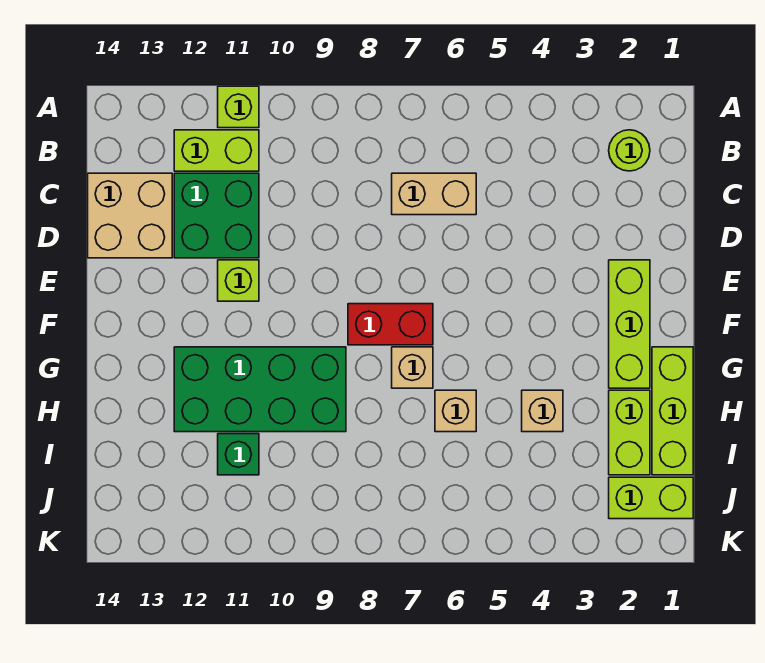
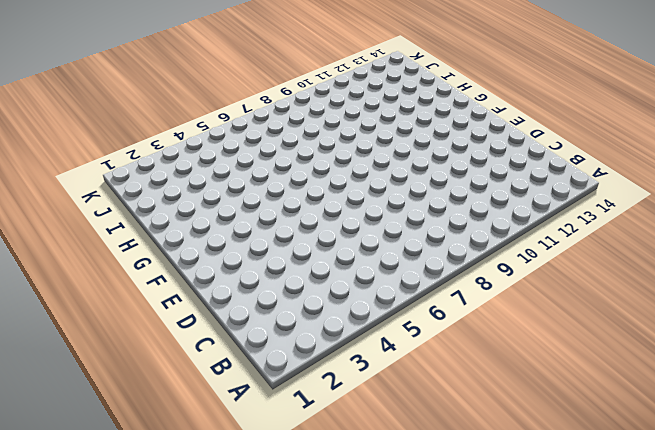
none -> lime 1x1 brick [218,86,259,128]
none -> lime 1x1 round brick [609,130,650,171]
none -> lime 1x2 brick [174,130,259,171]

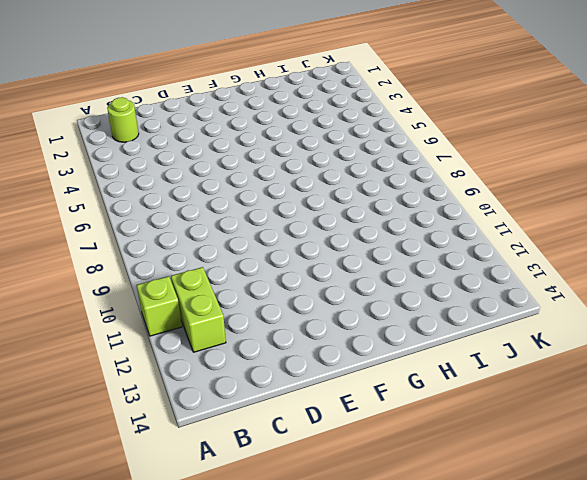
none -> tan 1x2 brick [392,173,476,215]
none -> green 2x2 brick [174,173,259,258]
none -> tan 2x2 brick [88,173,172,258]

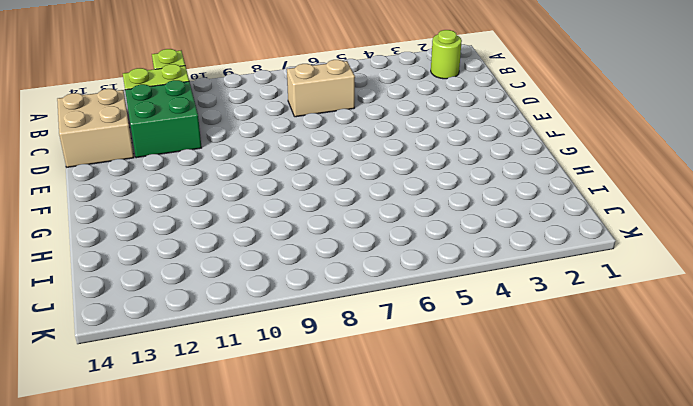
none -> lime 1x3 brick [609,260,650,388]
none -> lime 1x1 brick [218,260,259,301]
none -> red 1x2 brick [348,304,433,345]

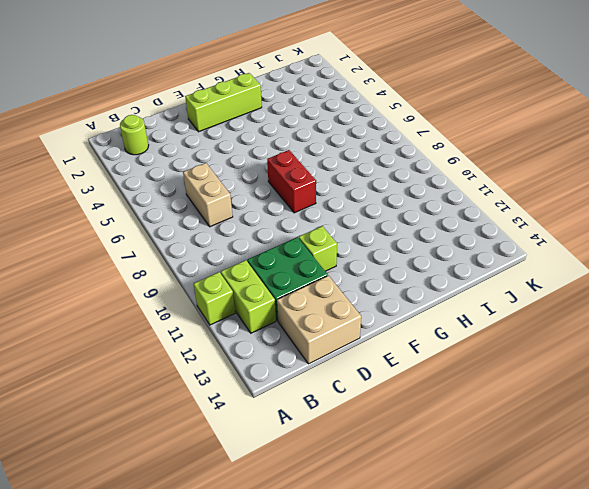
none -> lime 1x3 brick [652,347,693,475]
none -> tan 1x1 brick [392,347,433,388]
none -> green 2x4 brick [174,347,346,432]

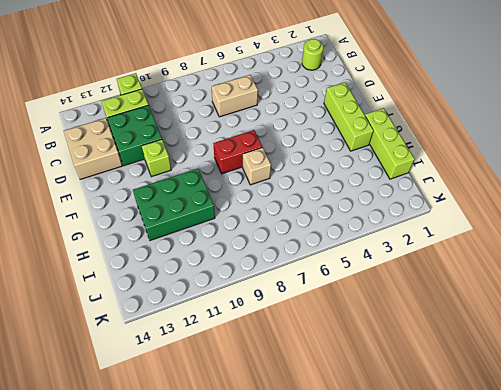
green 2x3 brick [133,169,215,240] -> green 2x4 brick [174,347,346,432]
none -> lime 1x2 brick [609,390,650,475]
none -> tan 1x1 brick [522,390,563,432]
none -> tan 1x1 brick [435,390,476,432]

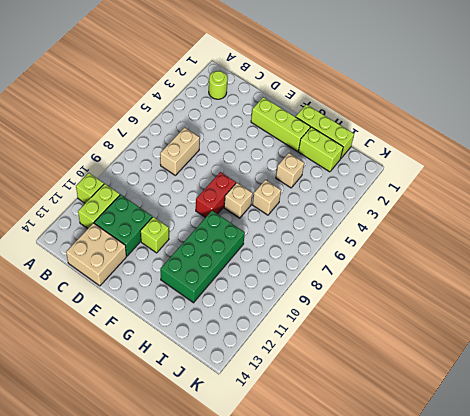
none -> green 1x1 brick [218,434,259,475]
none -> lime 1x2 brick [609,477,693,519]

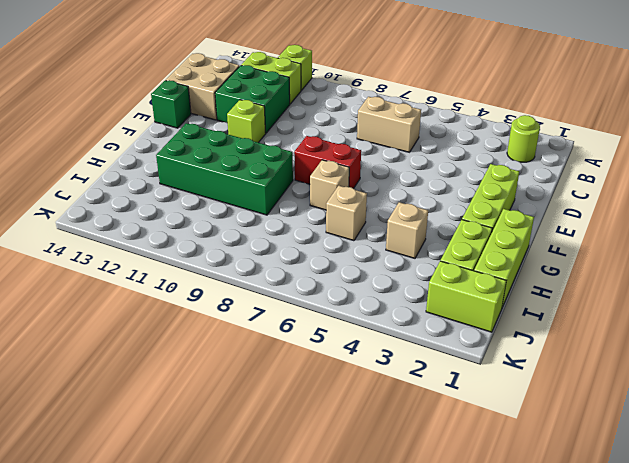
green 1x1 brick [151,80,191,128] -> green 1x1 brick moved to [218,434,259,475]

